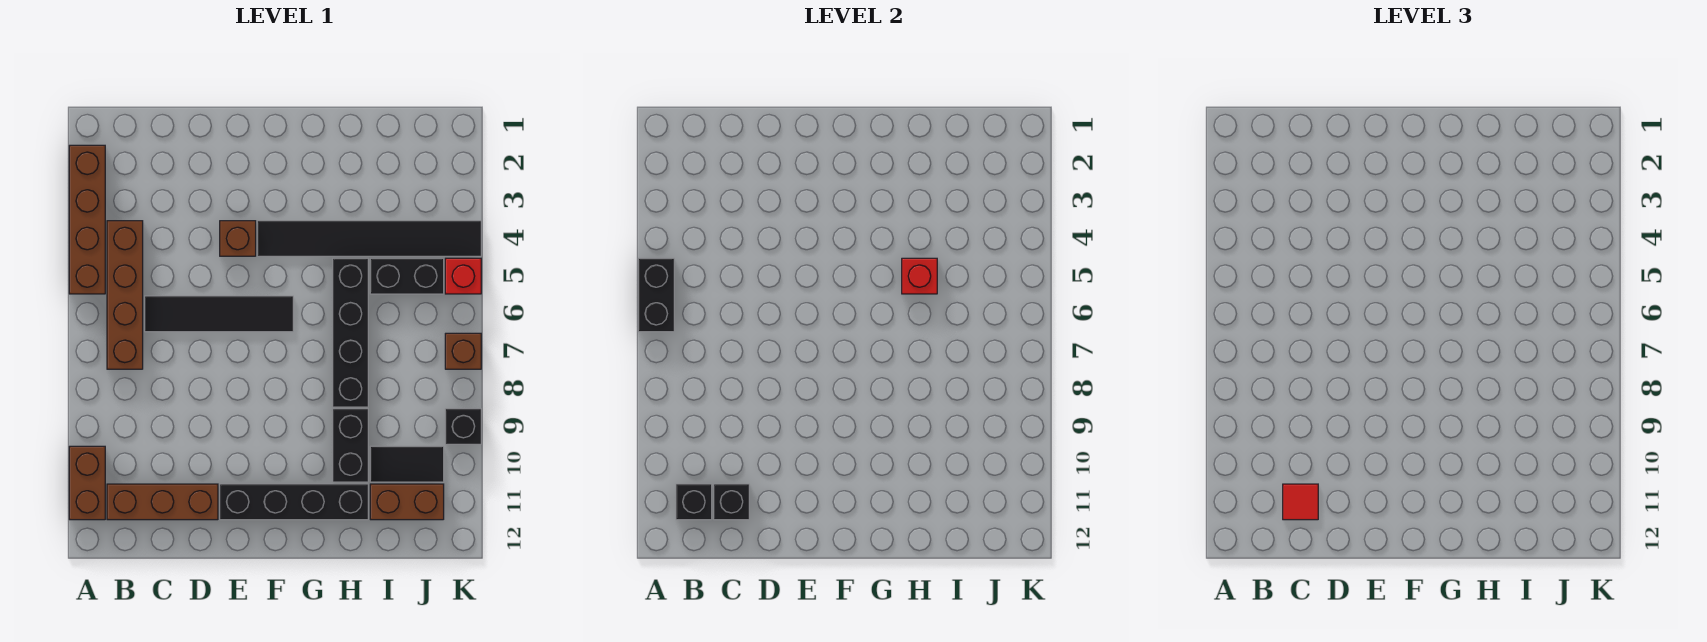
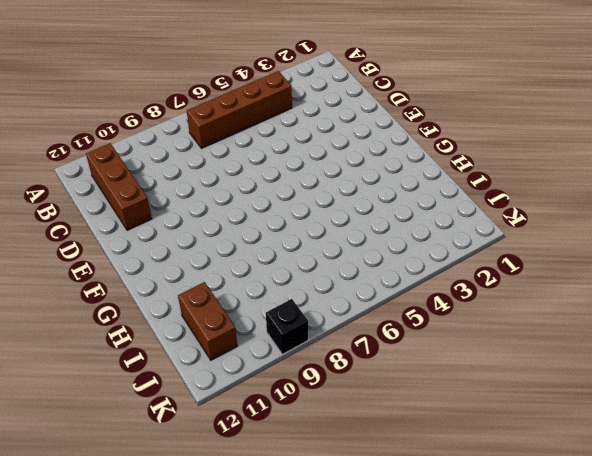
none -> brown 1x4 brick [69,145,105,294]
none -> brown 1x2 brick [69,446,105,520]
none -> black 1x4 tile [145,296,293,332]

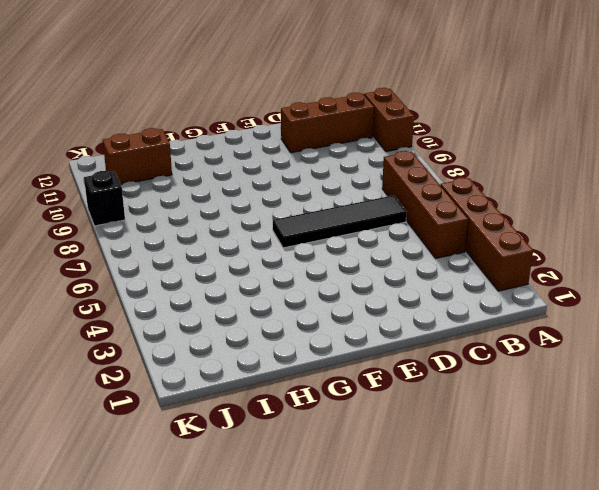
none -> brown 1x1 brick [220,221,256,256]
none -> black 1x4 brick [220,484,368,520]
none -> black 1x6 tile [257,221,481,256]

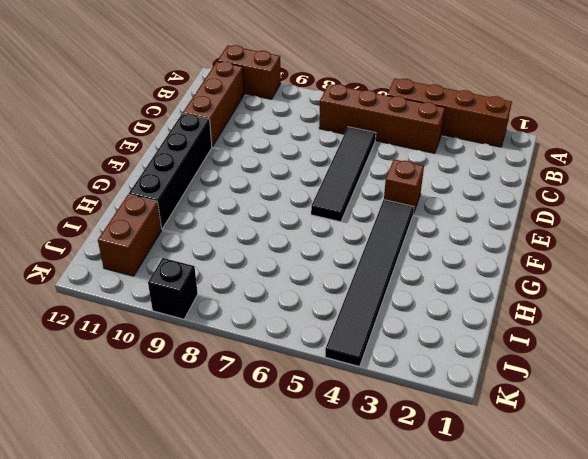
none -> black 1x4 brick [333,258,368,407]
none -> black 1x2 brick [333,409,368,482]
none -> black 1x2 brick [370,258,444,294]

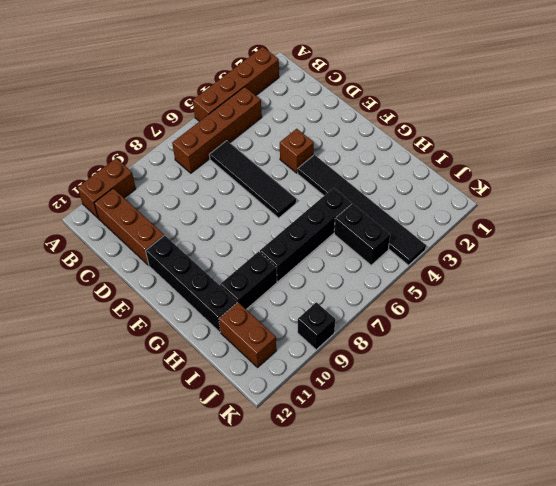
none -> black 1x2 tile [370,446,444,482]
none -> red 1x1 brick [445,258,481,294]
none -> brown 1x1 brick [445,333,481,369]

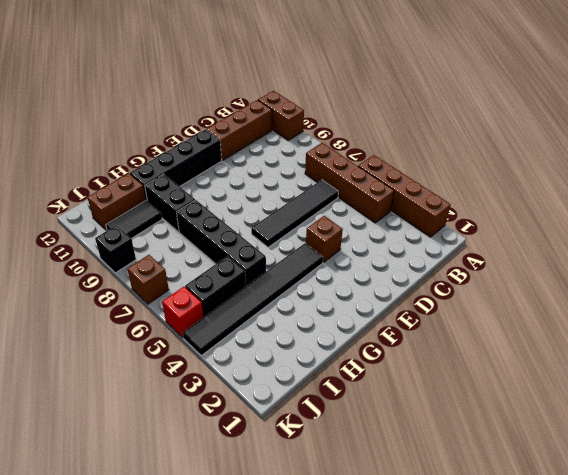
none -> black 1x2 brick [638,258,674,332]
none -> black 1x1 brick [676,484,712,520]
none -> black 1x1 brick [714,484,749,520]

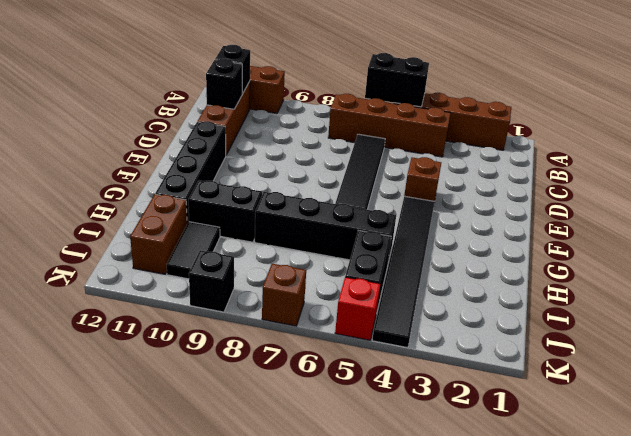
none -> red 1x1 brick [902,258,937,294]
none -> red 1x1 tile [1283,484,1318,520]

